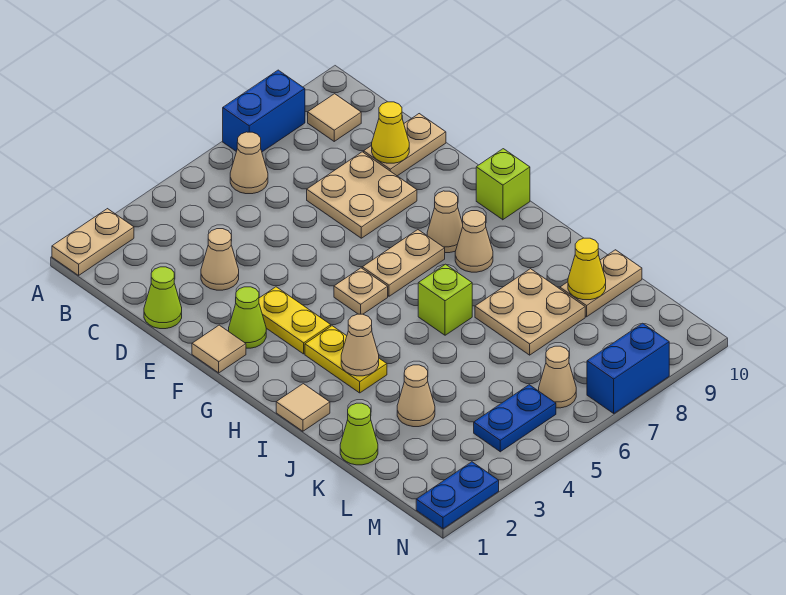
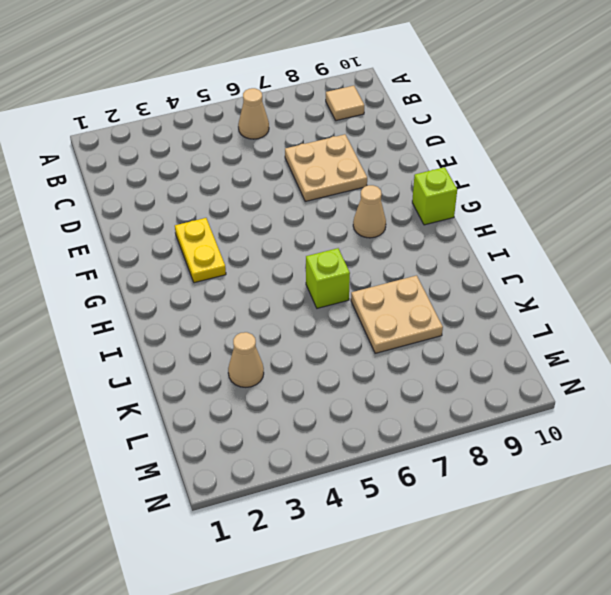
none -> tan 1x2 plate [52,209,134,275]
none -> blue 1x2 brick [223,70,305,152]
none -> lime 1x1 cone [144,267,182,329]
none -> tan 1x1 cone [201,229,239,290]

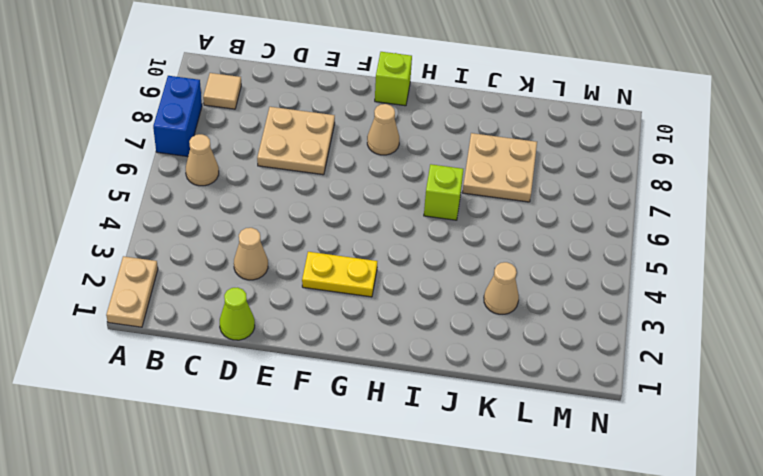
none -> tan 1x2 plate [364,114,446,176]
none -> tan 1x1 tile [192,325,246,373]
none -> lime 1x1 cone [229,287,266,348]
none -> tan 1x1 plate [334,268,388,314]

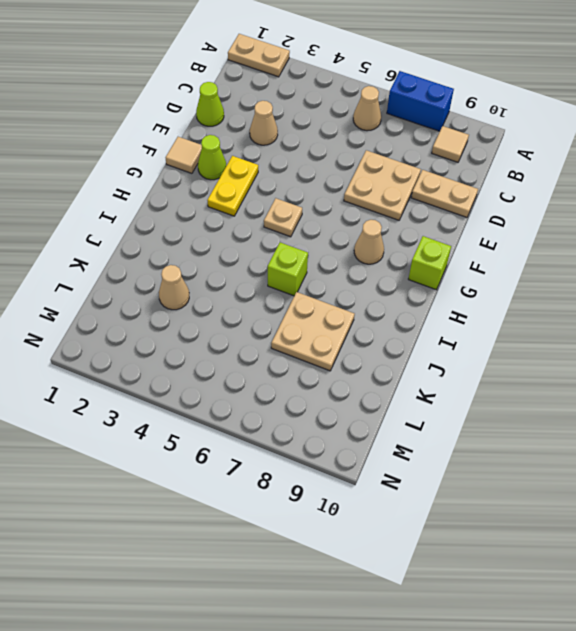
none -> tan 1x2 plate [362,230,445,296]
none -> yellow 1x2 plate [305,326,387,393]
none -> tan 1x1 cone [455,211,493,272]
none -> tan 1x1 tile [276,384,330,431]

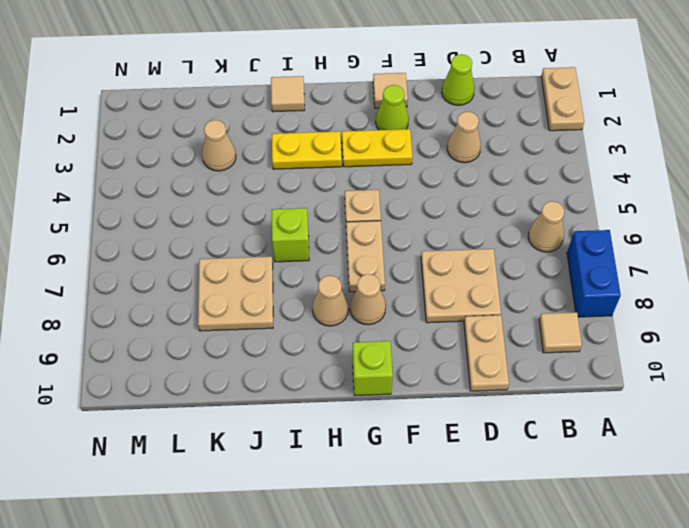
none -> lime 1x1 cone [340,403,378,465]
none -> tan 1x2 plate [560,250,642,317]
none -> blue 1x2 plate [474,385,556,452]
none -> tan 1x1 cone [539,346,576,408]

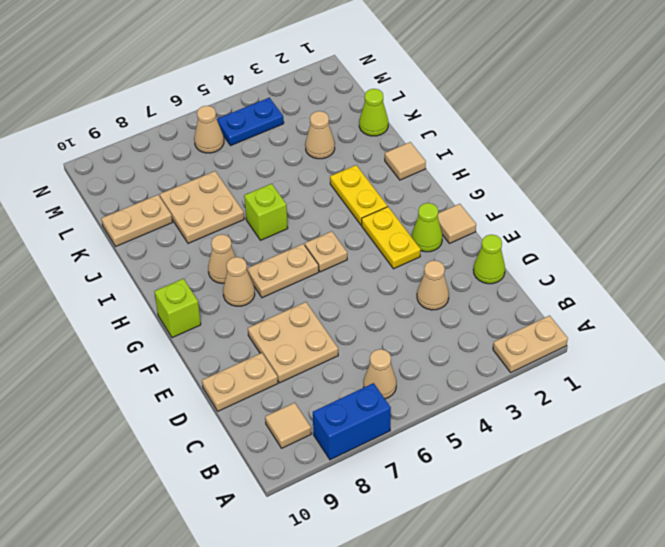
none -> blue 1x2 plate [416,462,499,529]
none -> blue 1x2 brick [587,323,669,413]
none -> yellow 1x1 cone [372,102,409,163]
none -> tan 1x1 cone [341,314,379,376]

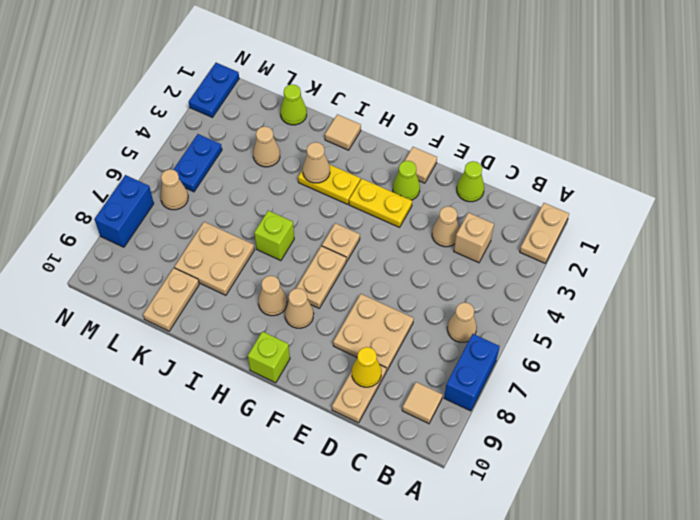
tan 1x1 brick [454,213,494,263] -> none
none -> yellow 1x1 cone [568,238,606,300]

